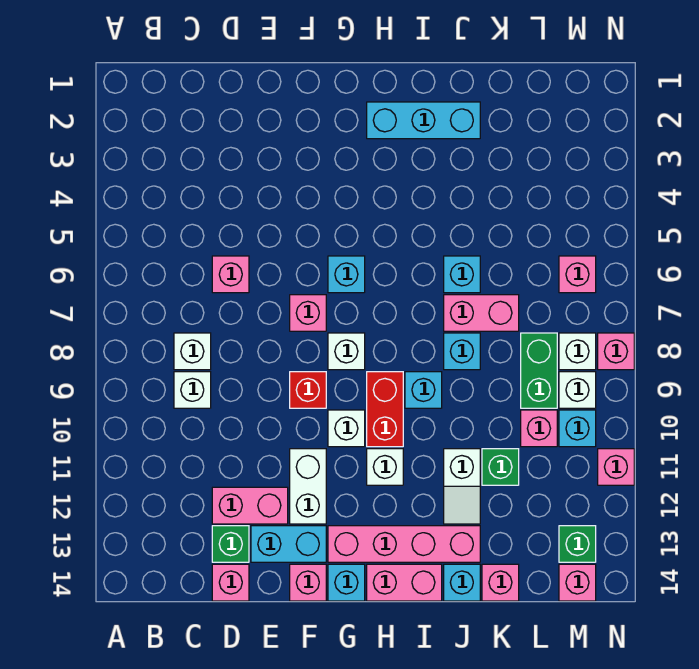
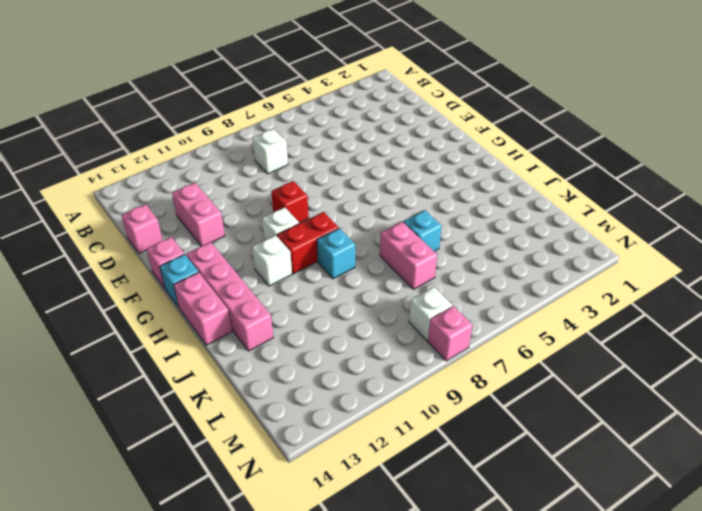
none -> white 1x1 brick [174,372,211,408]
none -> pink 1x1 brick [212,256,249,293]
none -> green 1x1 brick [212,526,249,562]
none -> cyan 1x2 brick [251,526,326,562]

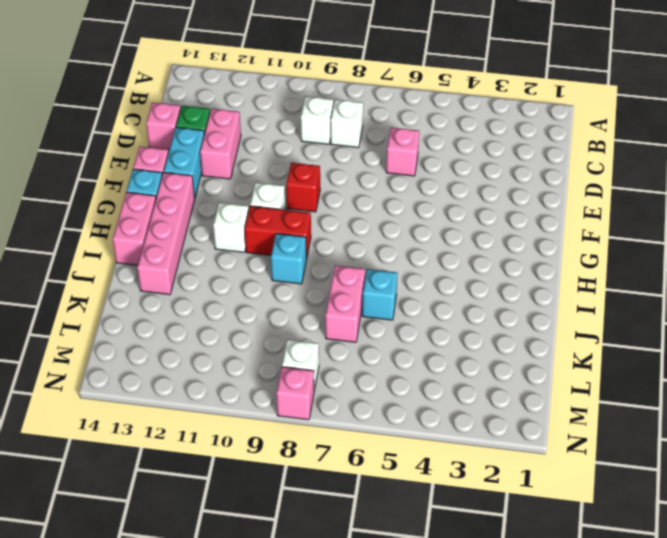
none -> pink 1x1 brick [290,295,326,331]
none -> white 1x2 brick [290,449,326,524]
none -> cyan 1x1 brick [328,256,365,293]
none -> white 1x1 brick [328,333,365,370]

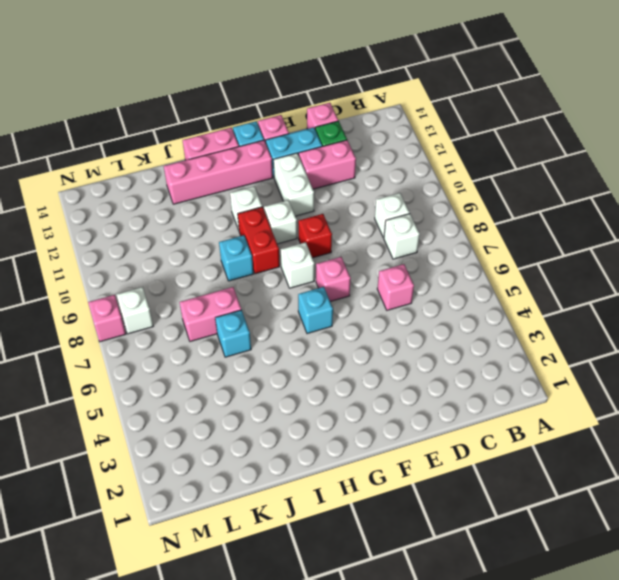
none -> cyan 1x3 brick [367,102,480,139]
none -> cyan 1x1 brick [444,333,480,370]
none -> white 1x2 slope [444,449,480,524]
none -> cyan 1x1 brick [444,564,480,601]

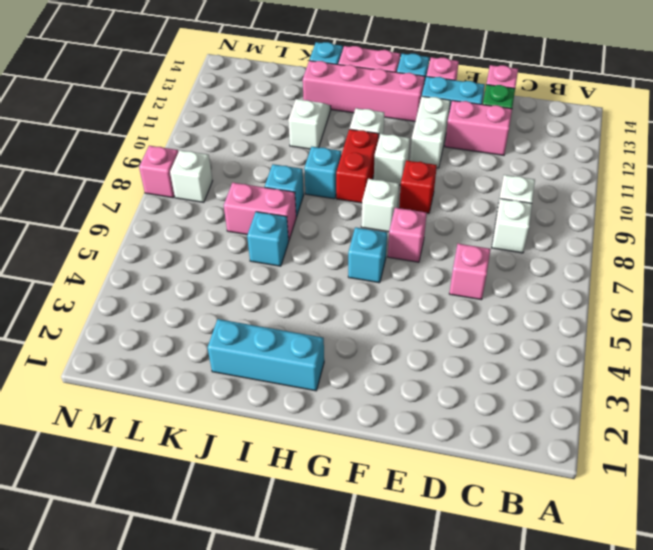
none -> green 1x1 brick [482,449,519,485]
none -> pink 1x1 brick [482,564,519,601]
none -> green 1x2 brick [521,333,557,408]
none -> pink 1x1 brick [521,410,557,447]

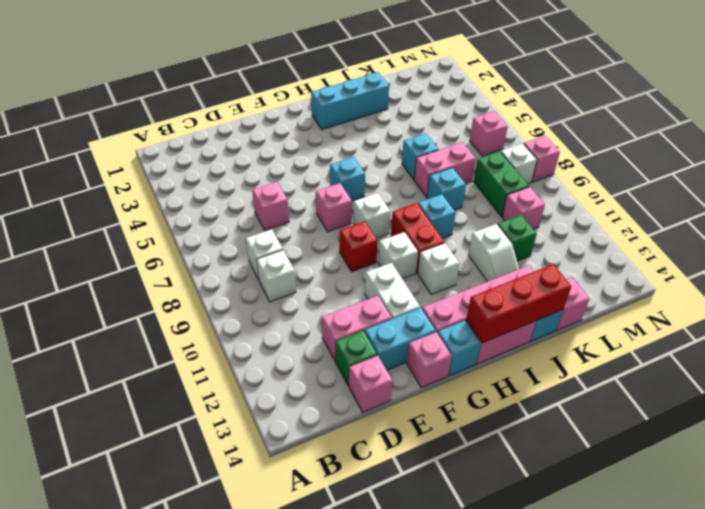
red 1x3 brick [466,264,571,343] -> none
none -> white 1x1 brick [559,372,596,408]
none -> cyan 1x1 brick [559,410,596,447]
none -> green 1x1 brick [559,526,596,562]
none -> pink 1x1 brick [559,564,596,601]

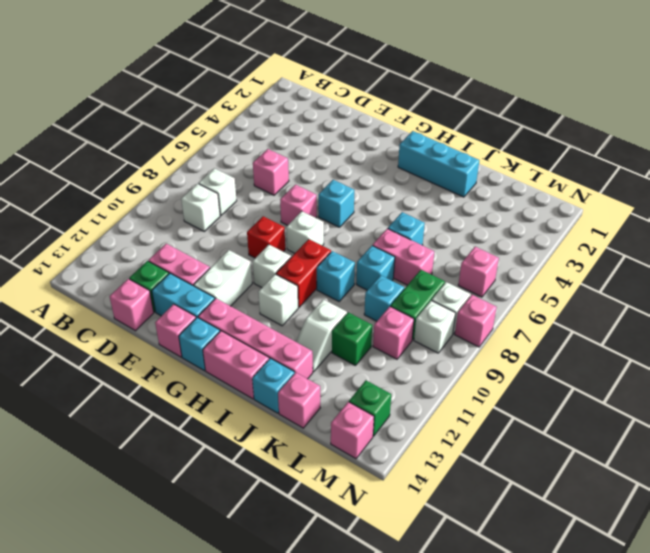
cyan 1x1 brick [364,275,404,321] -> cyan 1x1 brick moved to [559,410,596,447]
none -> pink 1x1 brick [598,449,634,485]

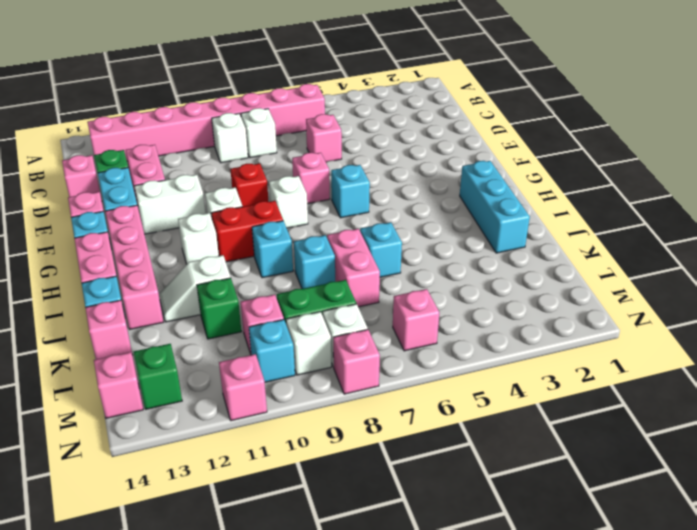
pink 1x8 brick [87,84,325,160] -> none

